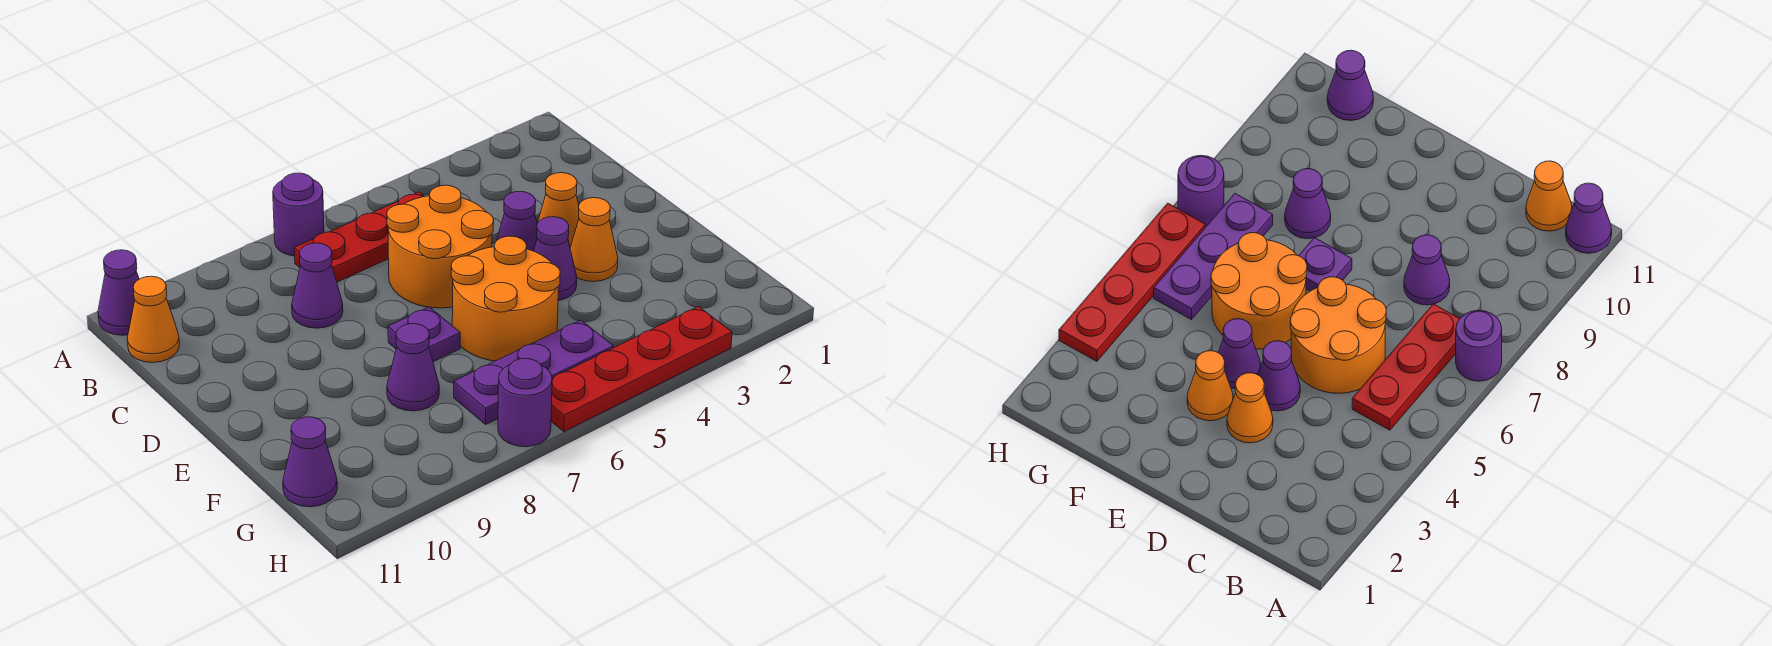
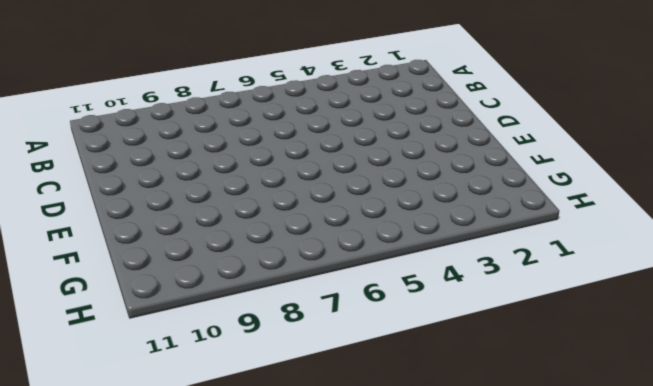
none -> purple 1x1 round brick [273,173,324,256]
none -> purple 1x1 cone [98,250,139,335]
none -> red 1x3 plate [294,192,425,282]

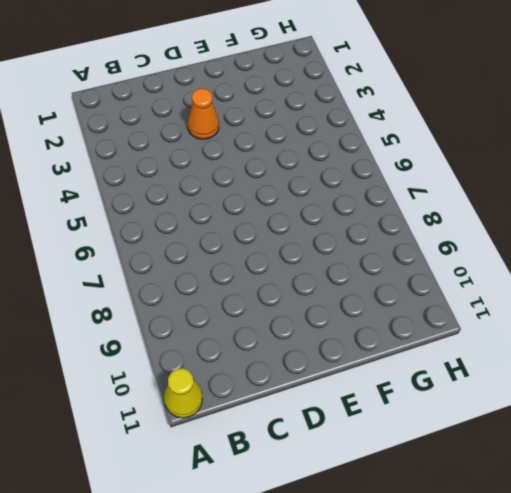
yellow 1x1 cone [164,368,203,418] -> purple 1x1 cone [98,250,139,335]
none -> purple 1x1 round brick [273,173,324,256]
none -> red 1x3 plate [294,192,425,282]
none -> orange 1x1 cone [127,276,179,362]

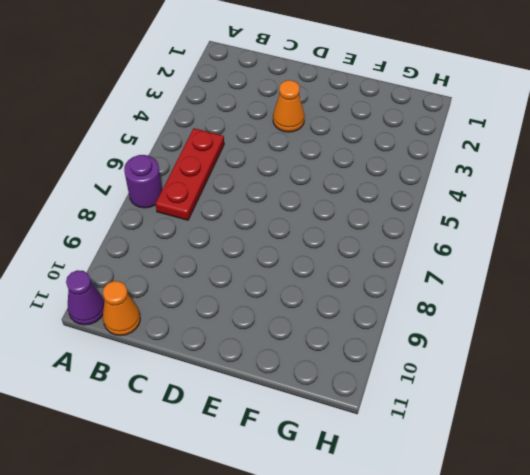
none -> orange 2x2 round brick [387,185,494,308]
none -> purple 1x1 cone [292,243,343,328]
none -> purple 1x1 cone [497,191,537,251]

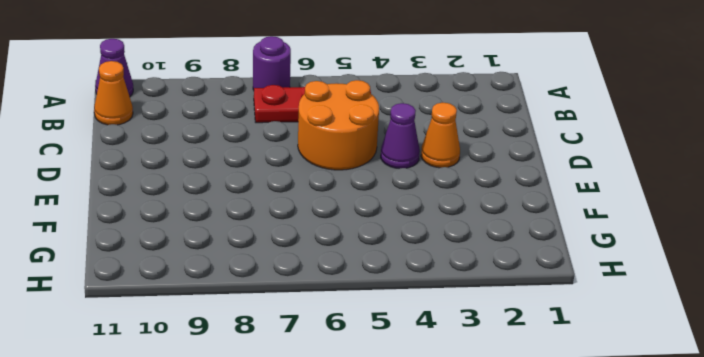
none -> purple 1x1 cone [292,243,343,328]
none -> orange 1x1 cone [570,198,618,281]
none -> purple 1x1 cone [534,217,577,301]

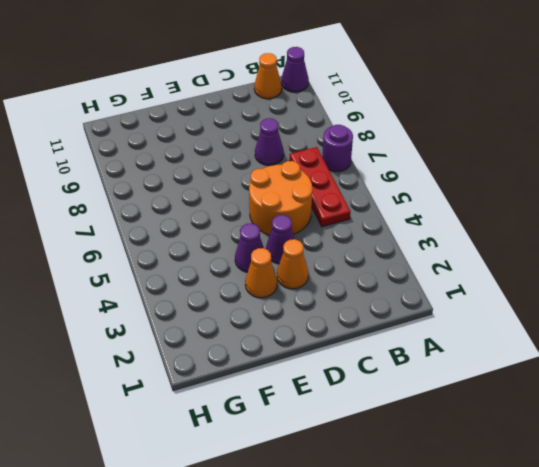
none -> orange 2x2 round brick [451,236,560,361]
none -> purple 1x1 plate [388,307,460,362]
none -> purple 1x1 cone [387,324,439,411]

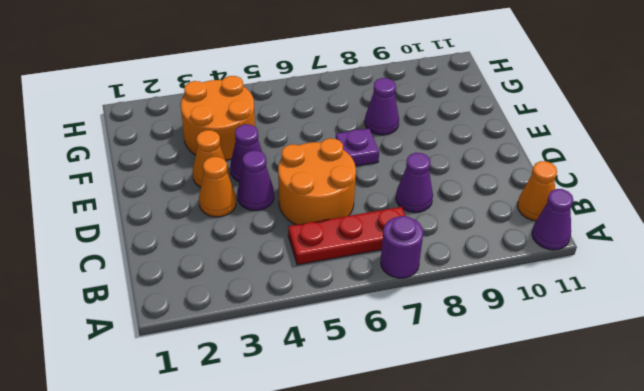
orange 2x2 round brick [181,76,255,160] -> orange 2x2 round brick moved to [451,236,560,361]
none -> purple 1x3 plate [454,320,613,424]
none -> purple 1x1 cone [283,417,337,507]
none -> red 1x4 plate [551,307,732,431]

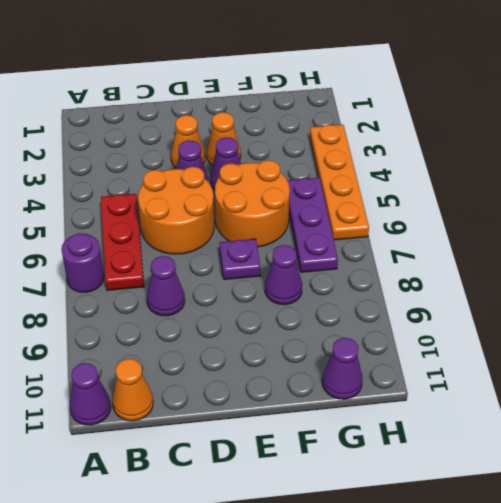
orange 1x4 plate [310,125,369,240] -> red 1x4 plate [551,307,732,431]
none -> purple 1x1 round brick [498,358,552,447]

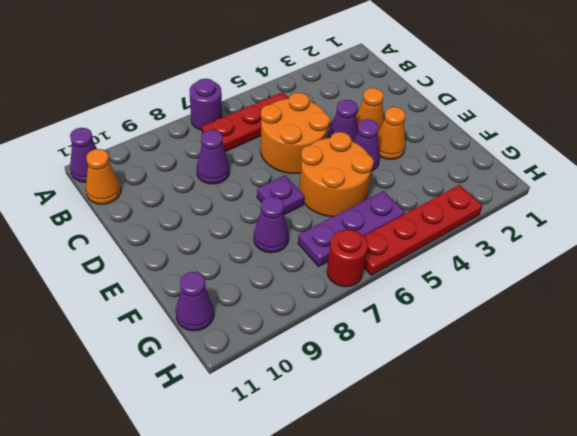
red 1x1 round brick [327,230,368,287] -> purple 1x1 round brick [498,358,552,447]

